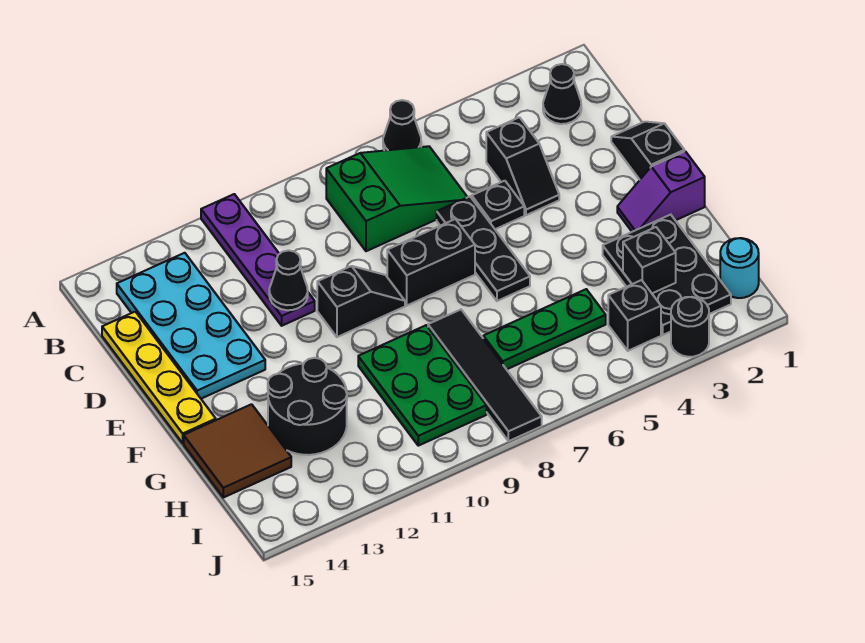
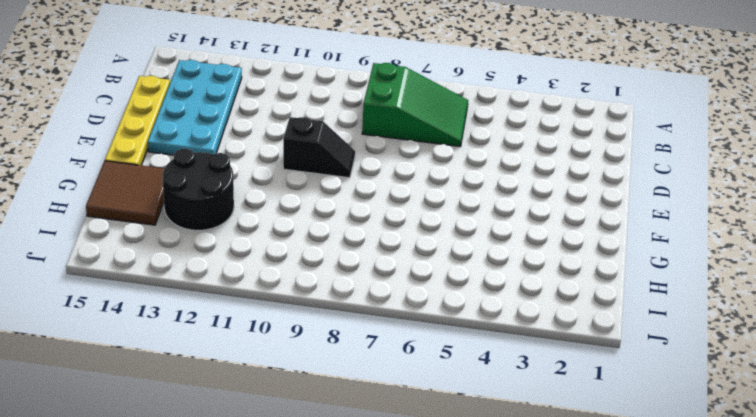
none -> black 1x1 cone [383,100,421,151]
none -> purple 1x4 plate [201,194,315,326]
none -> black 1x1 cone [543,64,581,124]

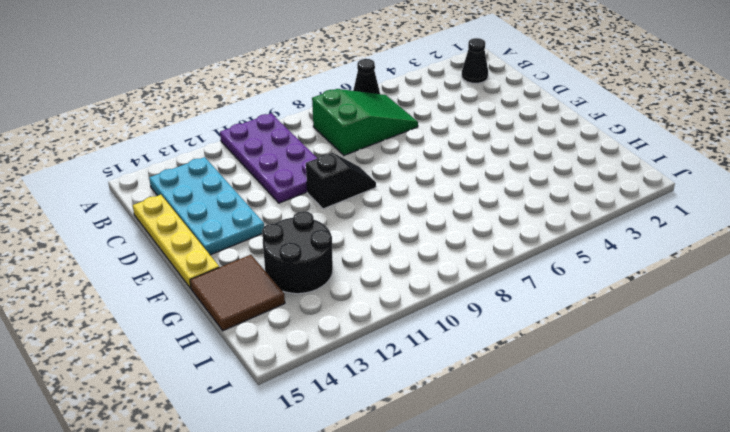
purple 2x4 plate [220,113,317,203] -> purple 1x4 plate [201,194,315,326]
none -> black 1x2 slope [486,117,559,215]
none -> black 1x2 slope [611,122,684,180]
none -> black 1x1 plate [472,181,524,229]

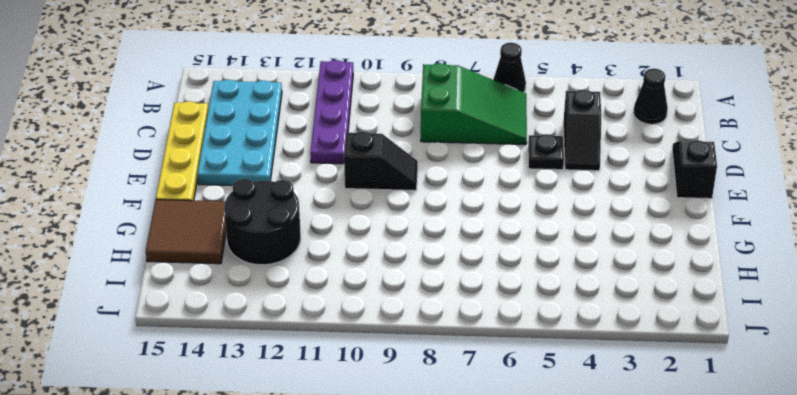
none -> black 1x3 plate [437,197,530,301]
none -> black 1x2 brick [387,219,475,305]
none -> purple 1x2 slope [617,151,705,232]

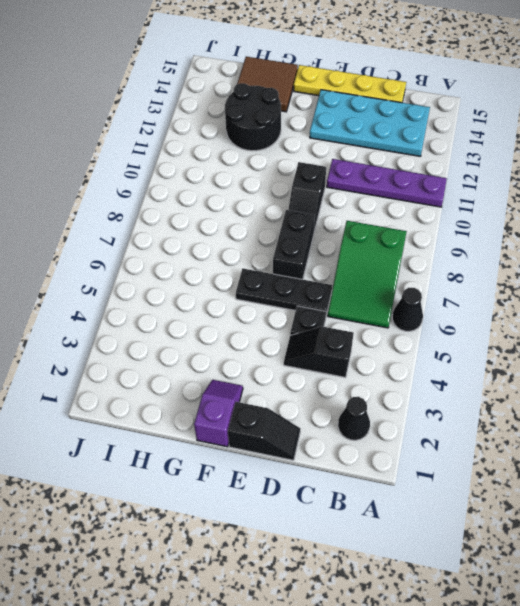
none -> black 2x3 plate [603,215,731,335]
none -> black 1x4 tile [428,310,542,441]
none -> green 2x3 plate [358,325,486,446]

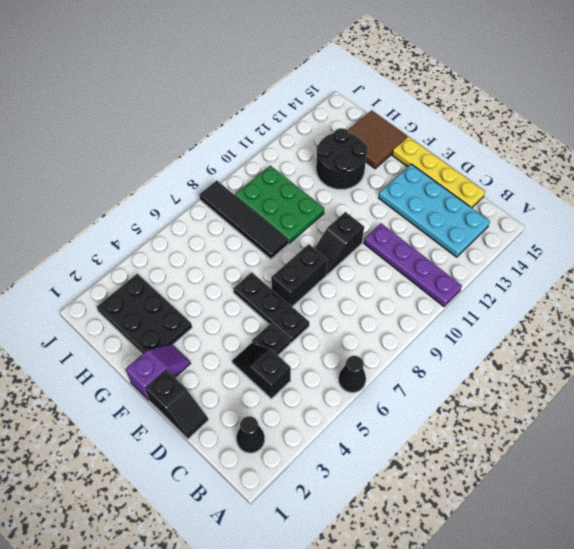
none -> green 2x3 slope [326,146,467,251]
none -> green 1x3 plate [483,289,606,369]
none -> cyan 1x1 round brick [720,238,759,298]

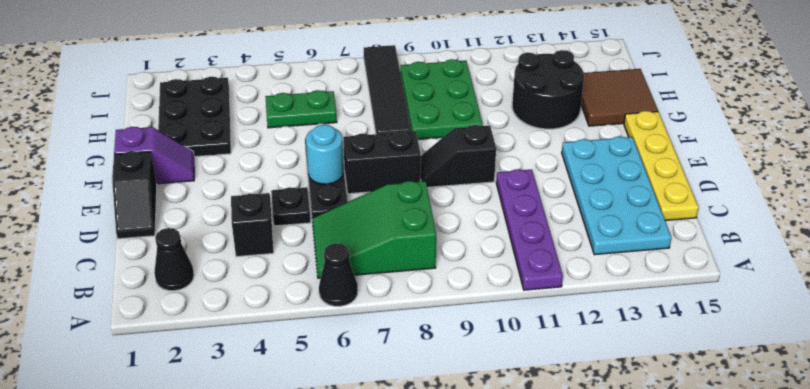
cyan 1x1 round brick [306,125,344,184] -> cyan 1x1 round brick moved to [720,238,759,298]
green 1x2 plate [265,90,337,128] -> green 1x3 plate [483,289,606,369]
none -> black 1x1 brick [608,280,661,351]
none -> black 1x1 round brick [671,297,709,357]
none -> black 1x1 cone [269,250,308,310]

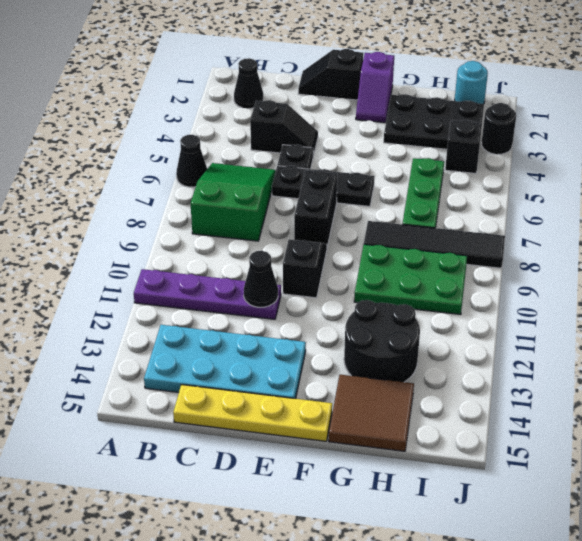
none -> black 1x1 brick [623,227,676,293]

